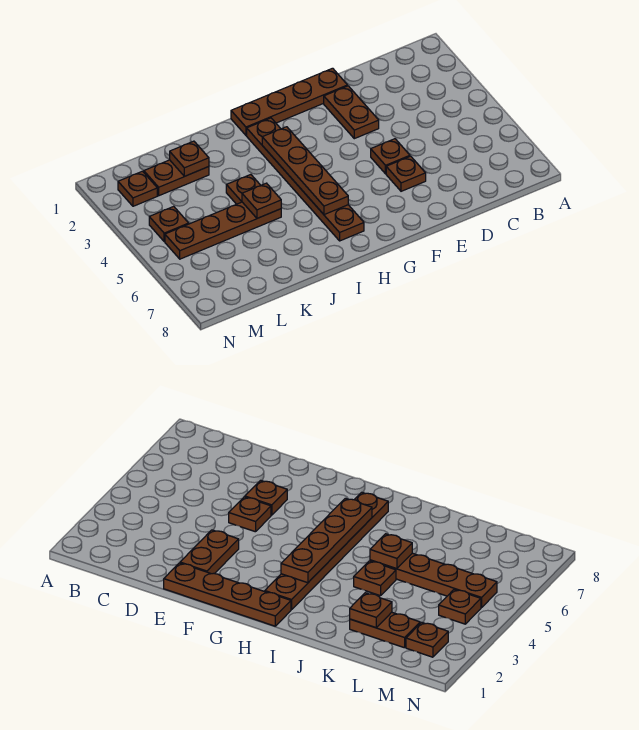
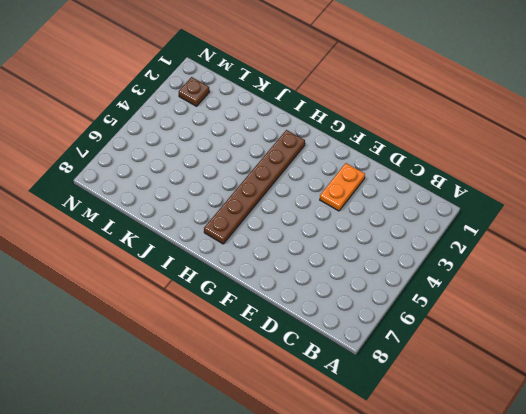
orange 1x2 plate [320,163,365,211] -> brown 1x2 plate [324,86,379,139]
none -> brown 1x4 plate [231,68,348,135]
none -> brown 1x1 plate [371,139,410,174]
none -> brown 1x1 plate [386,156,426,191]

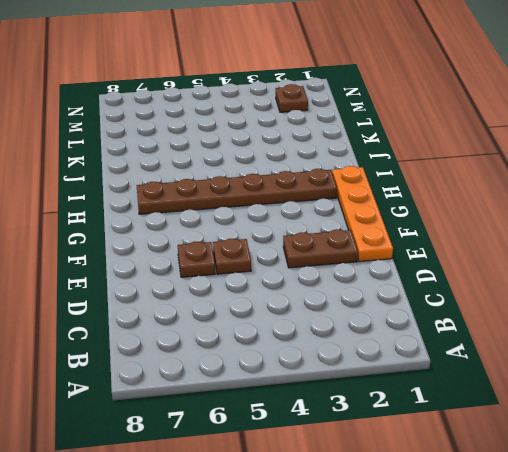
orange 1x4 plate [332,166,393,262] -> brown 1x4 plate [231,68,348,135]
none -> brown 1x1 plate [226,175,261,204]
none -> brown 1x4 plate [165,202,281,259]
none -> brown 1x2 plate [144,160,209,196]

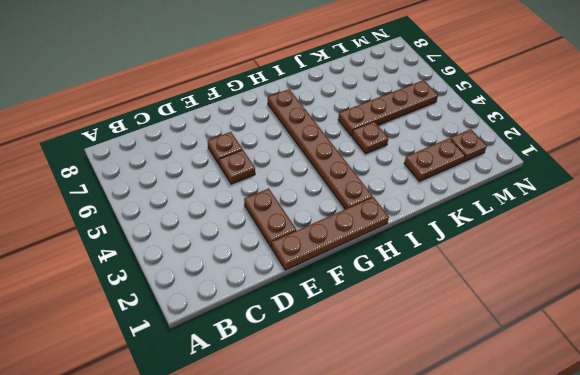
none -> brown 1x1 plate [149,206,189,242]
none -> brown 1x4 plate [262,127,348,215]
none -> brown 1x1 plate [242,183,281,218]

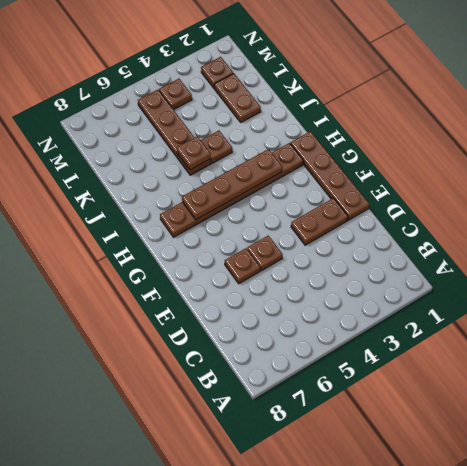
none -> brown 1x1 plate [170,141,209,176]

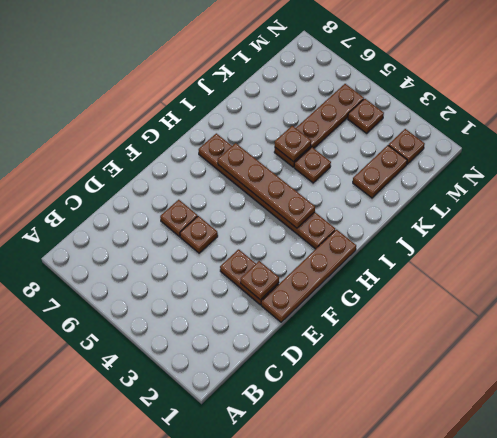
brown 1x1 plate [241,261,279,300] -> brown 1x1 plate moved to [170,141,209,176]

